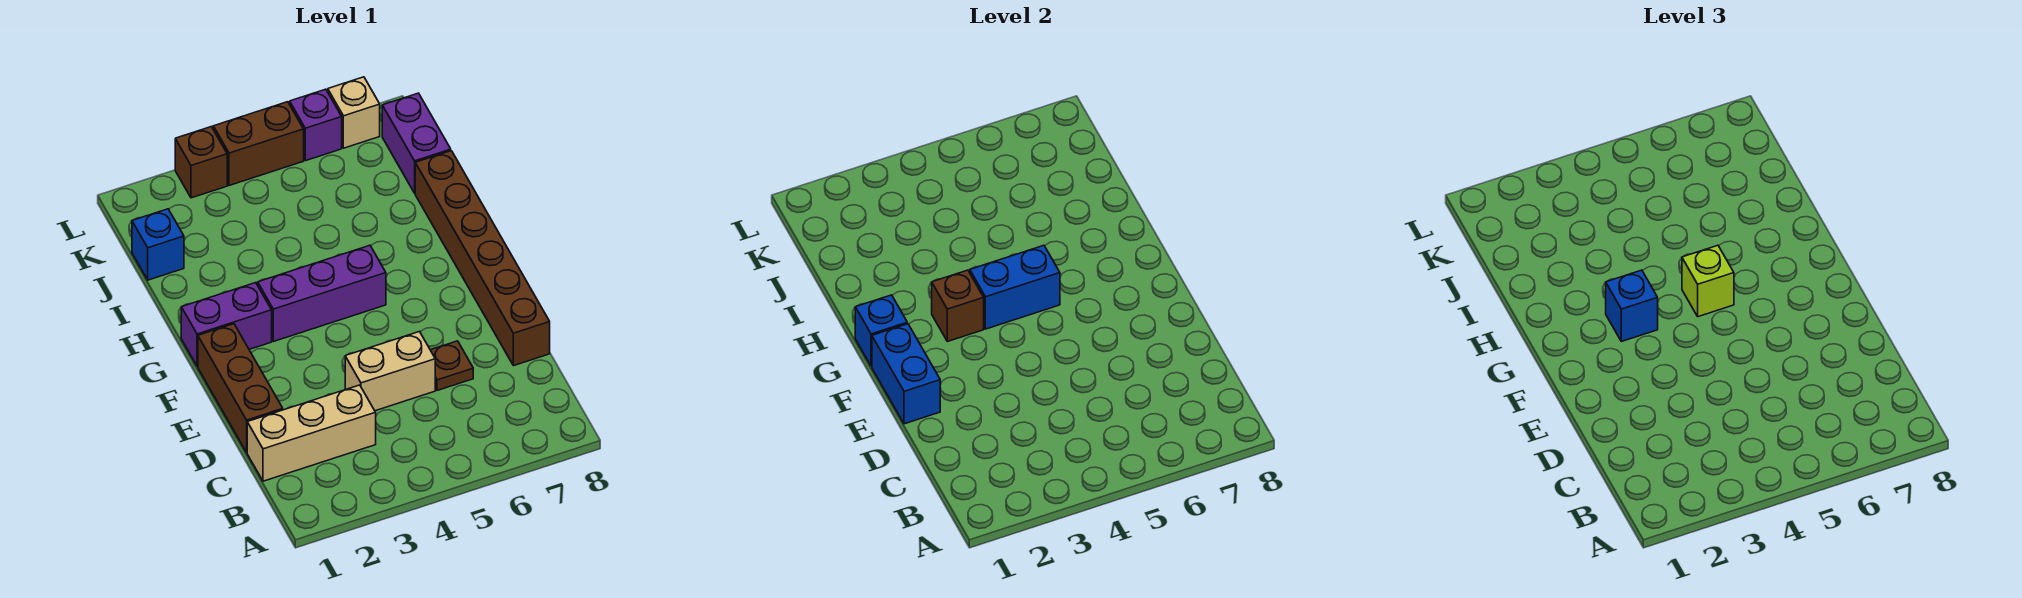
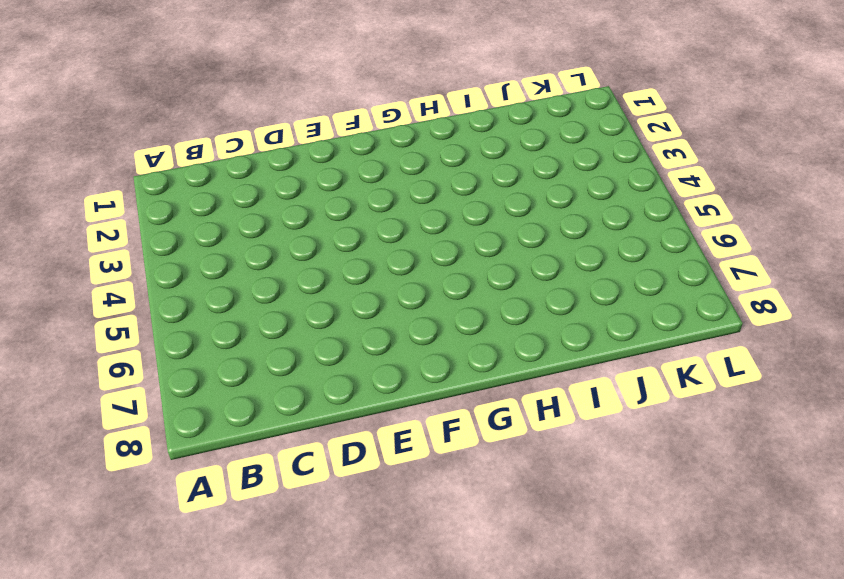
none -> tan 1x3 brick [247,385,376,481]
none -> brown 1x3 brick [198,324,283,452]
none -> tan 1x2 brick [345,332,435,411]

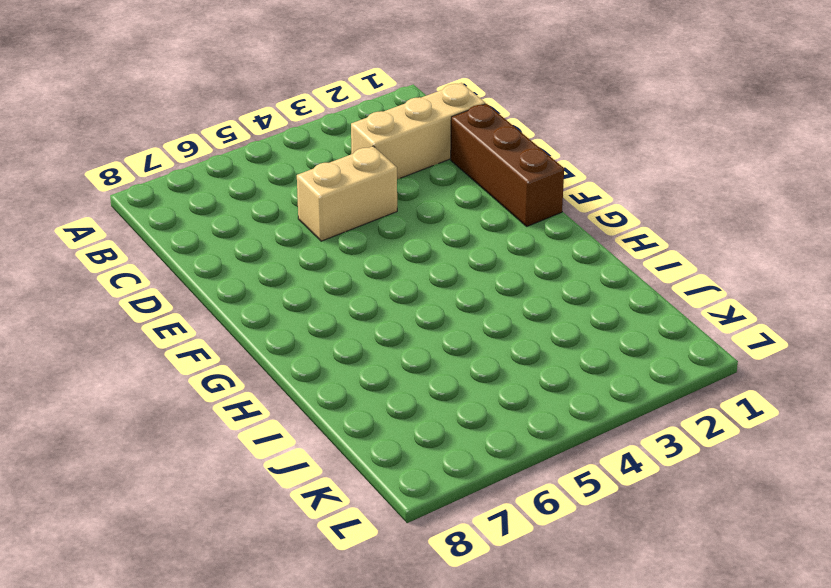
none -> brown 1x1 plate [431,341,473,390]
none -> brown 1x6 brick [415,151,550,366]
none -> purple 1x2 brick [181,283,272,366]

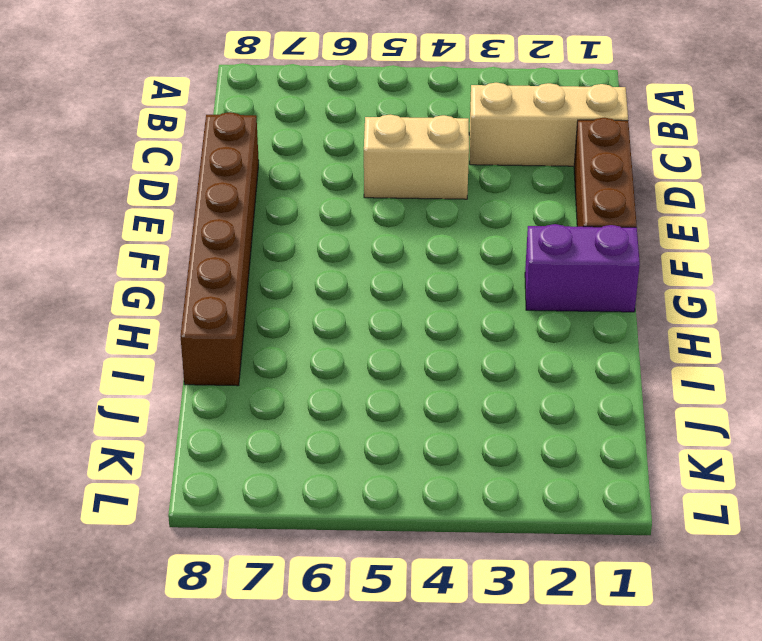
none -> brown 1x1 plate [431,341,473,390]
none -> purple 1x3 brick [258,245,386,342]
none -> blue 1x1 brick [132,209,184,280]

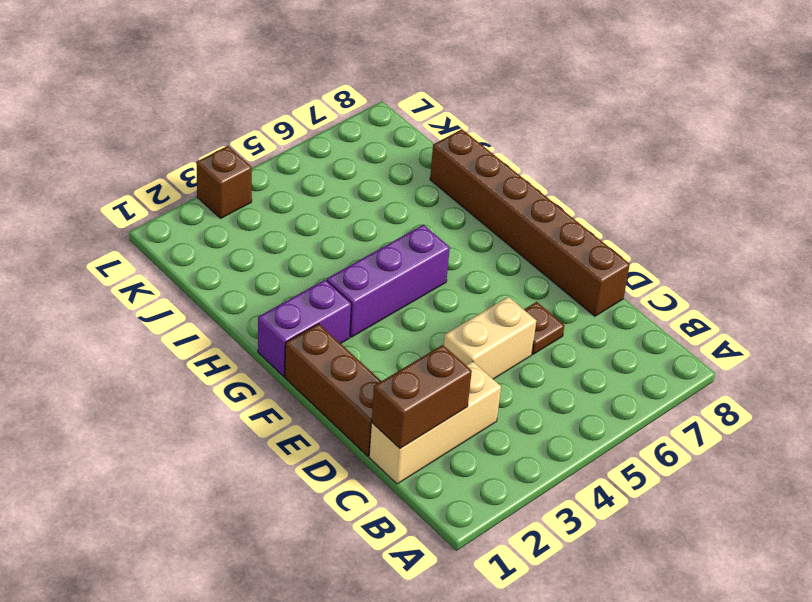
brown 1x2 brick [372,345,472,449] -> brown 1x2 brick moved to [213,102,304,186]
none -> blue 1x1 brick [132,209,184,280]
none -> purple 1x2 brick [382,93,451,193]
none -> purple 1x1 brick [290,89,342,161]

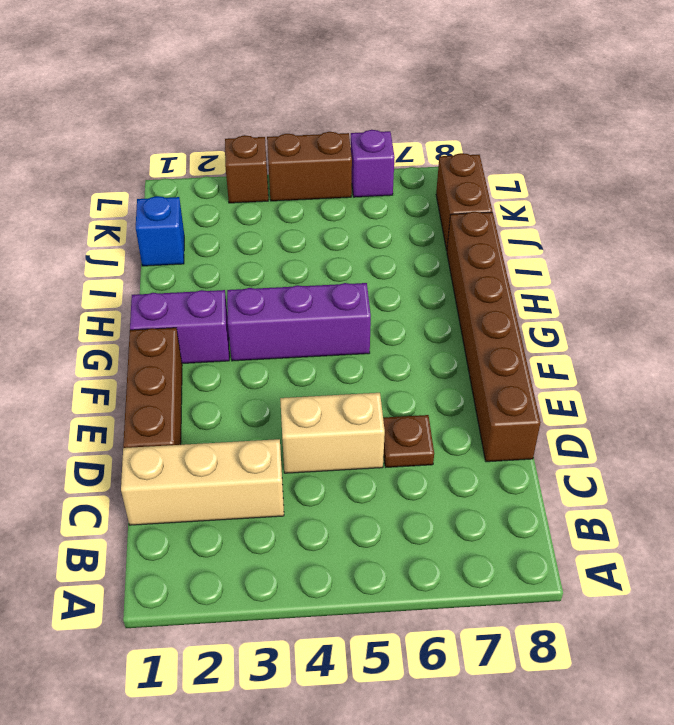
brown 1x2 brick [436,153,492,250] -> purple 1x2 brick [382,93,451,193]
none -> tan 1x1 brick [328,77,380,148]
none -> blue 1x2 brick [872,324,940,424]
none -> blue 1x1 brick [855,295,907,366]

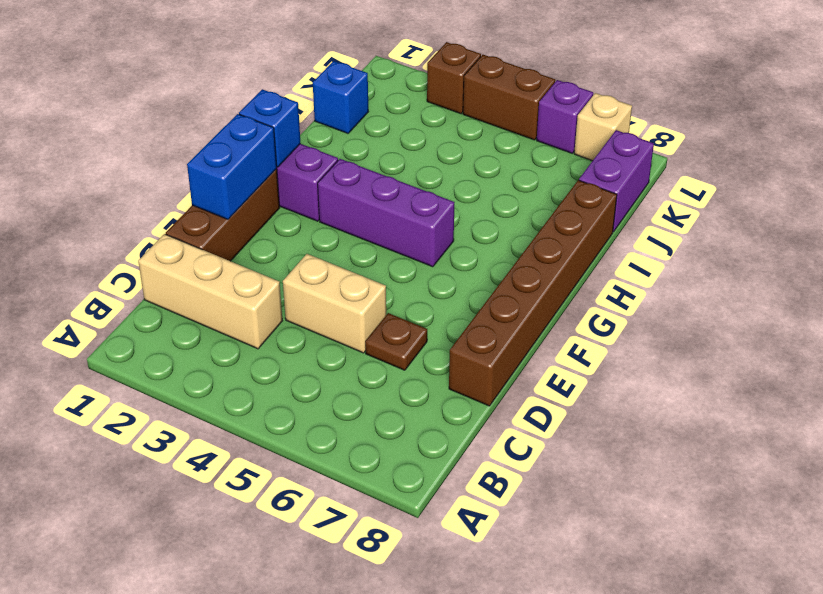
none -> brown 1x1 brick [932,270,984,342]
none -> blue 1x2 brick [970,245,1060,329]
none -> blue 1x1 brick [1606,270,1658,342]

